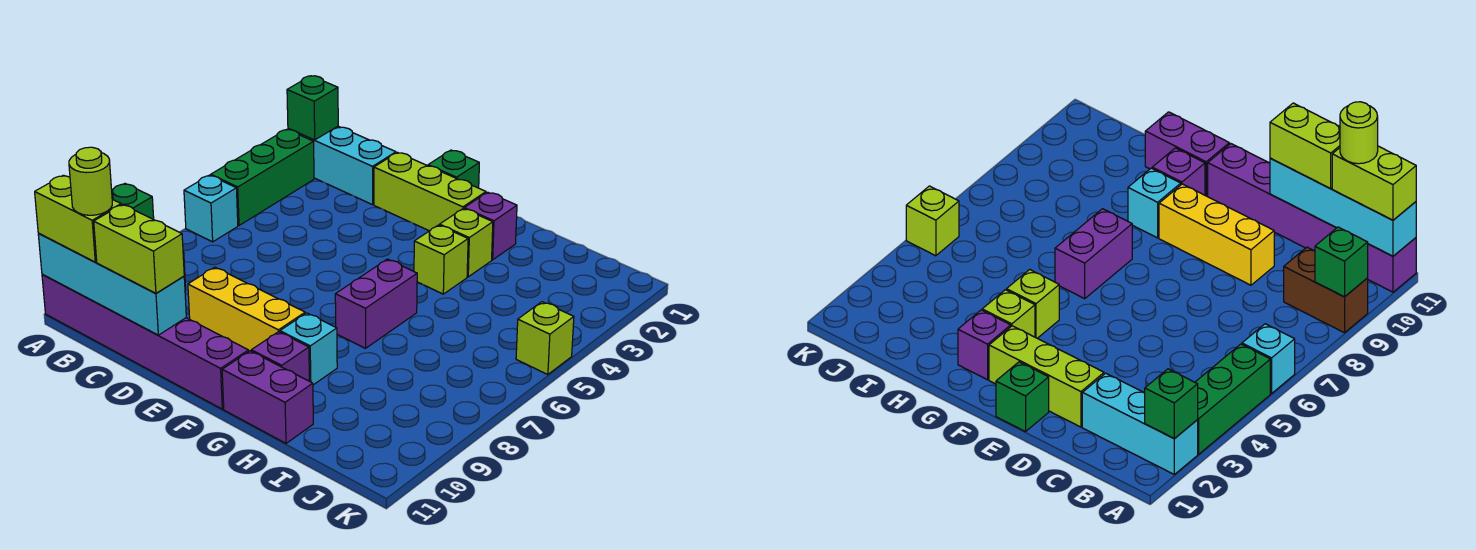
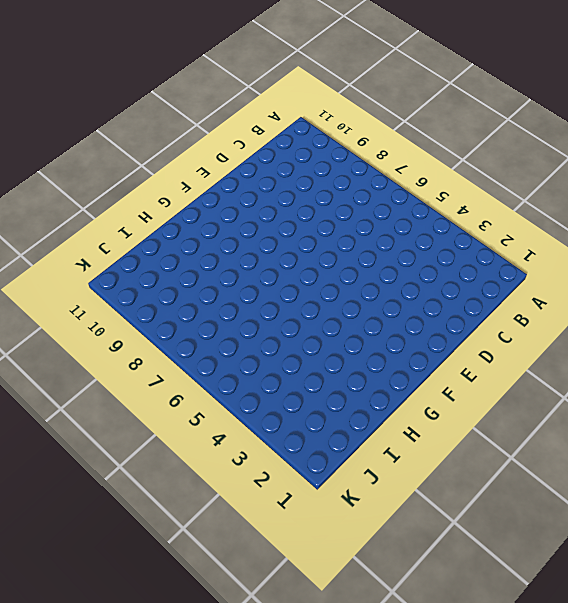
none -> cyan 1x3 brick [288,126,396,205]
none -> green 1x3 brick [211,129,314,225]
none -> cyan 1x1 brick [184,175,238,242]

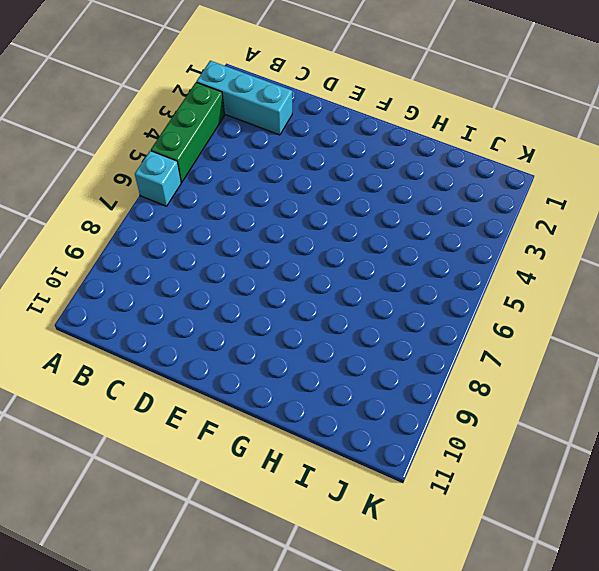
none -> brown 1x2 brick [1284,247,1368,333]
none -> purple 1x6 brick [42,274,249,409]
none -> lime 1x3 brick [374,153,486,231]

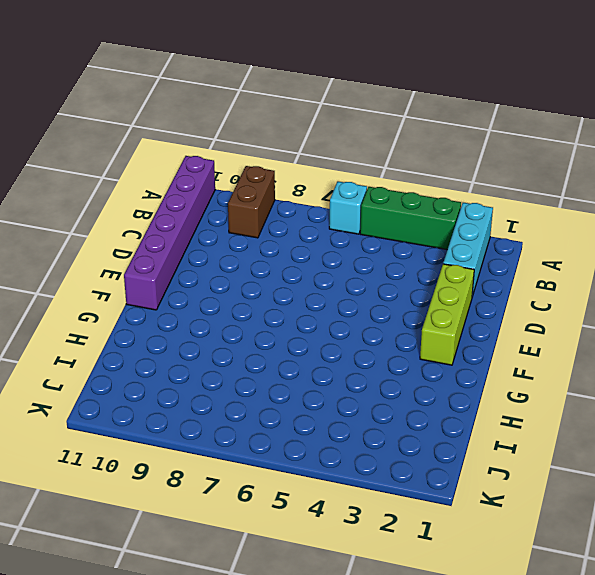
none -> yellow 1x3 brick [188,267,305,351]
none -> green 1x1 brick [428,150,479,188]
none -> purple 1x1 brick [464,192,517,260]

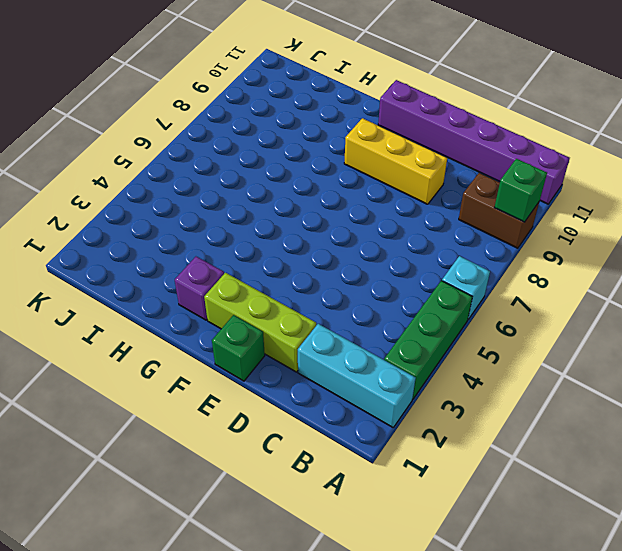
none -> lime 1x1 brick [440,209,493,277]
none -> lime 1x1 brick [414,225,468,294]
none -> purple 1x2 brick [335,259,417,348]

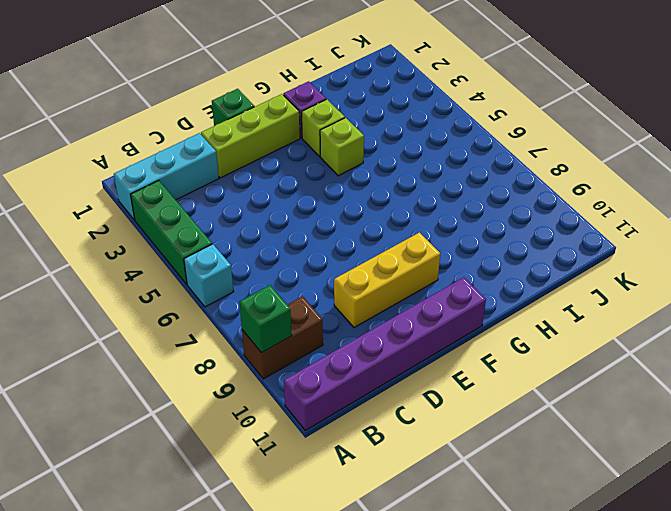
none -> purple 1x2 brick [335,259,417,348]
none -> cyan 1x1 brick [280,313,337,385]
none -> purple 1x1 brick [251,332,309,381]

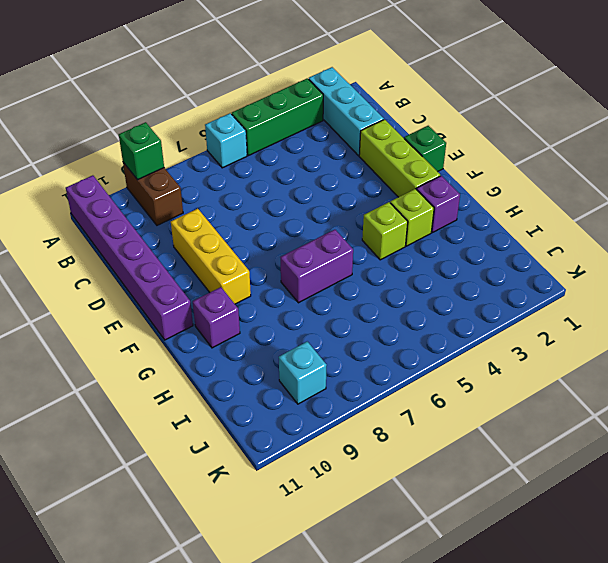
cyan 1x1 brick [279,342,327,404] -> cyan 1x1 brick moved to [280,313,337,385]
none -> purple 1x2 brick [222,351,313,443]
none -> lime 1x1 brick [516,302,574,375]
none -> green 1x1 brick [287,76,338,140]

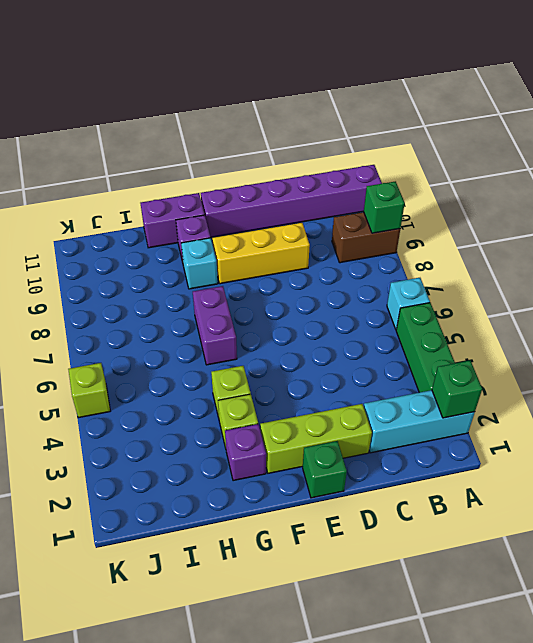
none -> cyan 1x4 brick [38,234,186,335]
none -> lime 1x2 brick [35,175,121,262]
none -> lime 1x2 brick [94,204,184,293]

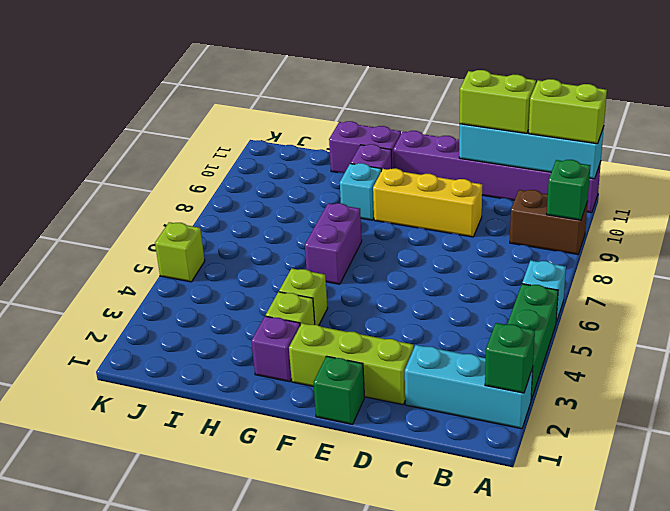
none -> lime 1x1 round brick [69,147,112,215]

